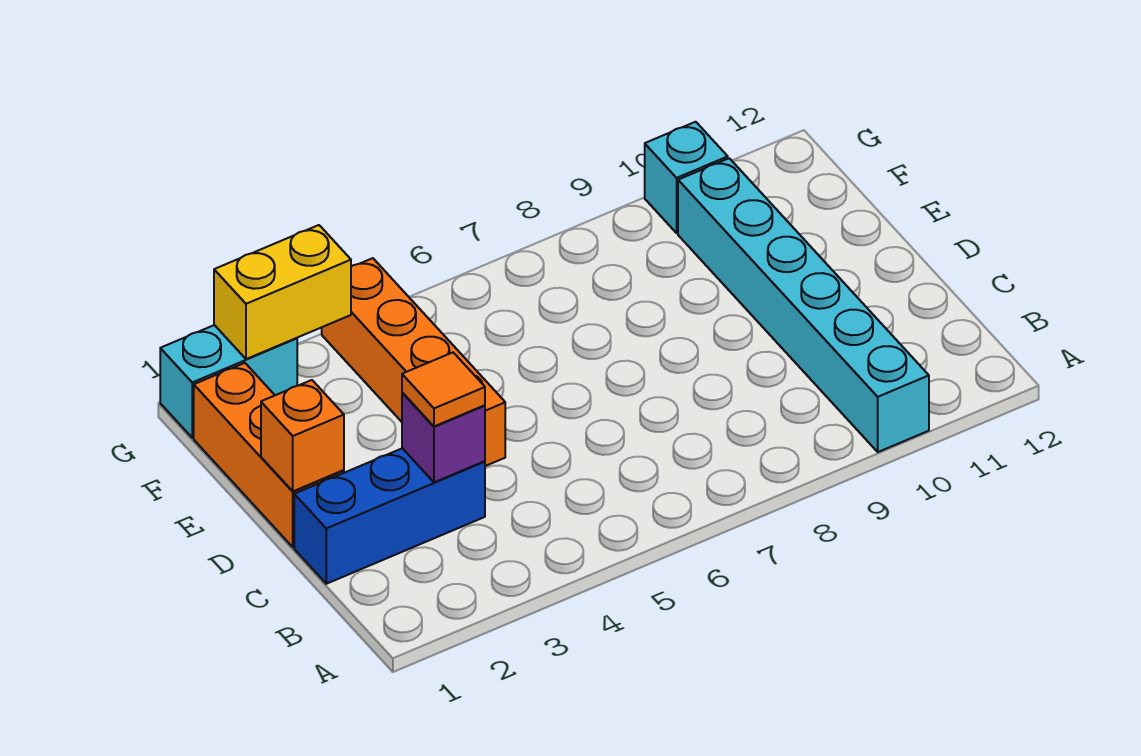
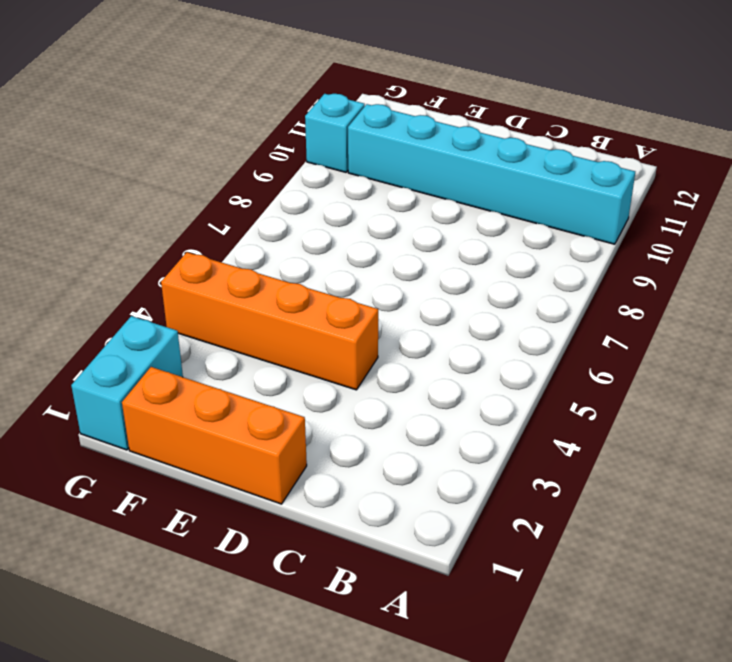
none -> blue 1x3 brick [294,448,485,584]
none -> purple 1x1 brick [402,392,485,482]

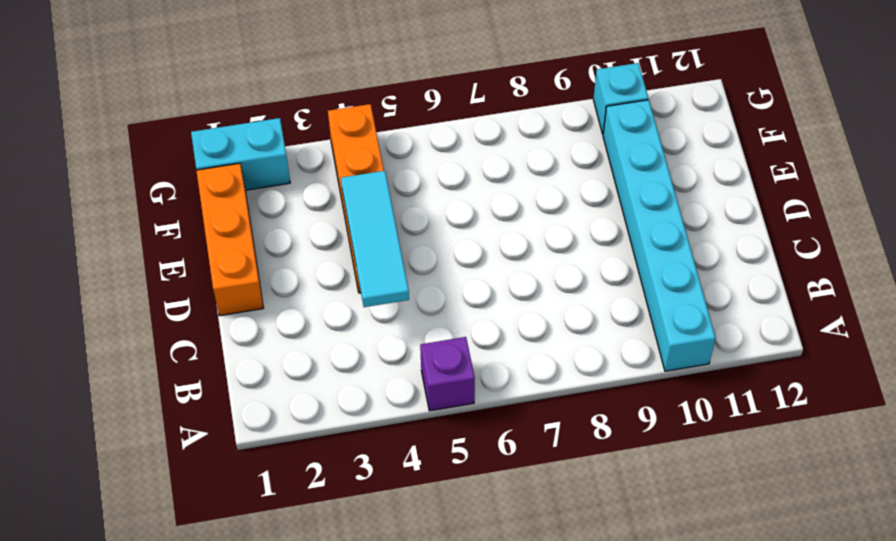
purple 1x1 brick [420,337,475,411] -> purple 1x1 brick moved to [402,392,485,482]
cyan 1x3 tile [341,171,409,307] -> none
none -> blue 1x3 brick [294,448,485,584]
none -> orange 1x1 brick [261,380,344,491]

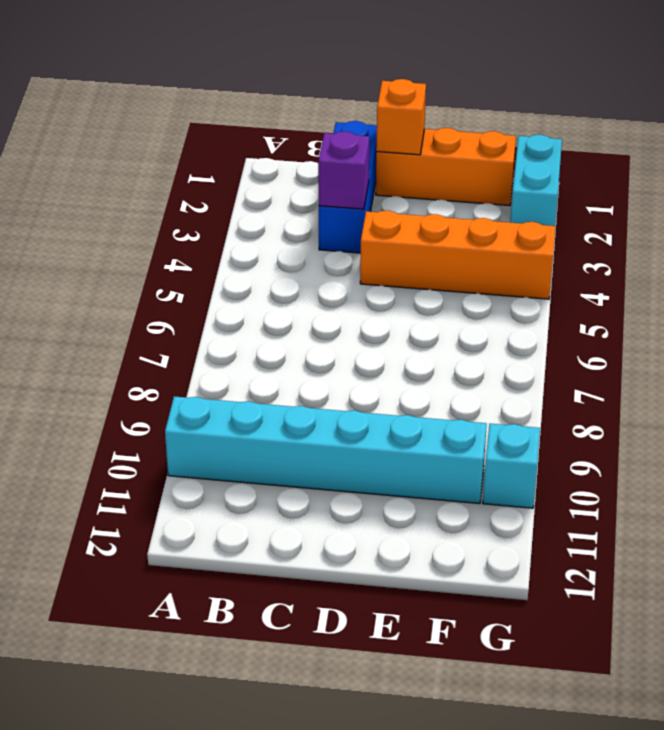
none -> yellow 1x2 brick [214,225,351,359]
none -> orange 1x1 tile [402,353,485,426]

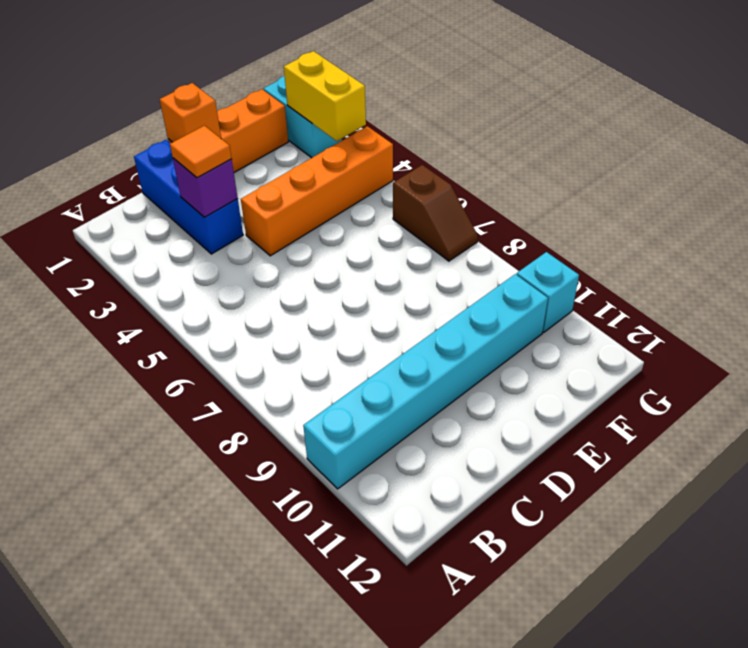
brown 1x2 slope [393,165,478,261] -> none

